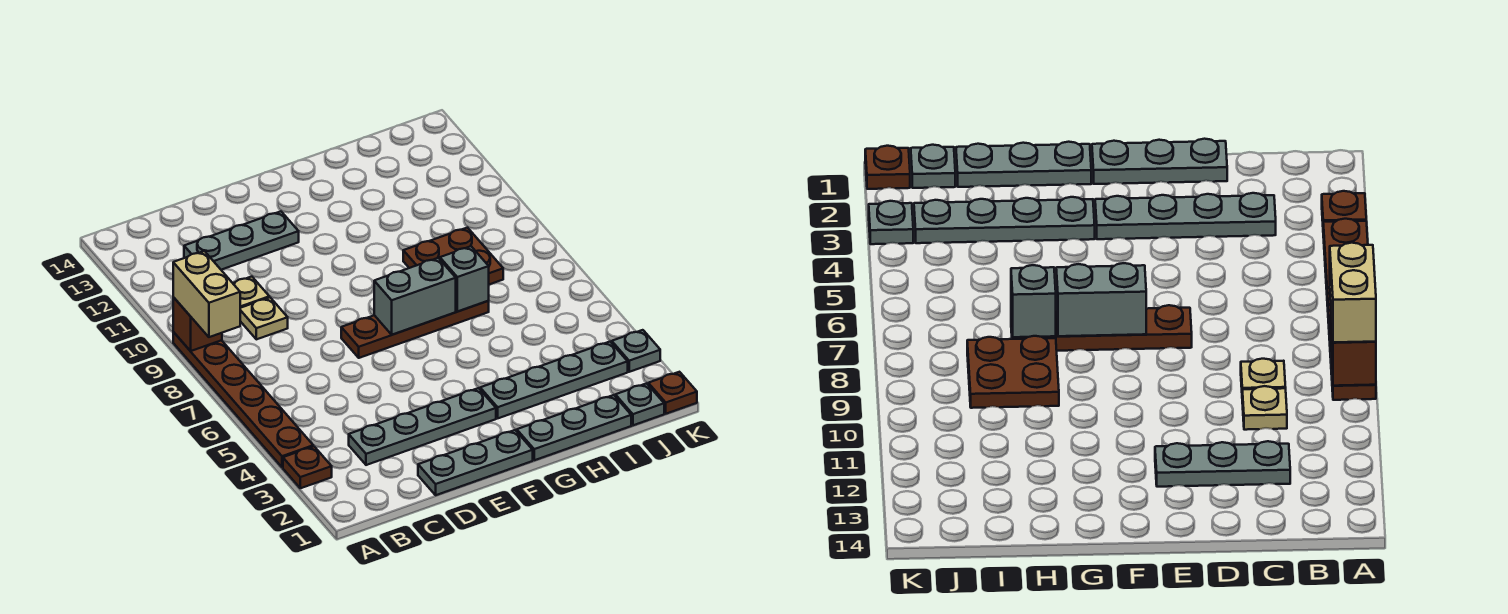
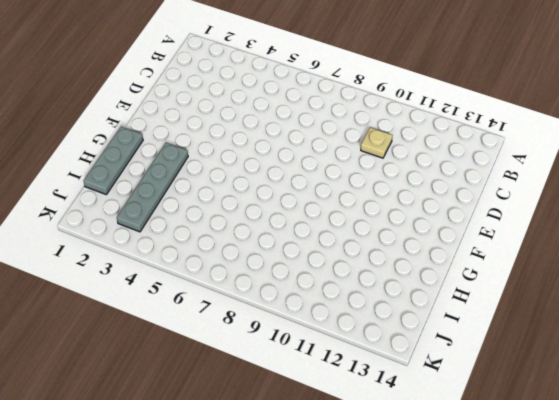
none -> brown 1x1 plate [283,446,332,488]
none -> brown 1x6 plate [173,332,313,467]
none -> grey 1x4 plate [349,388,496,465]

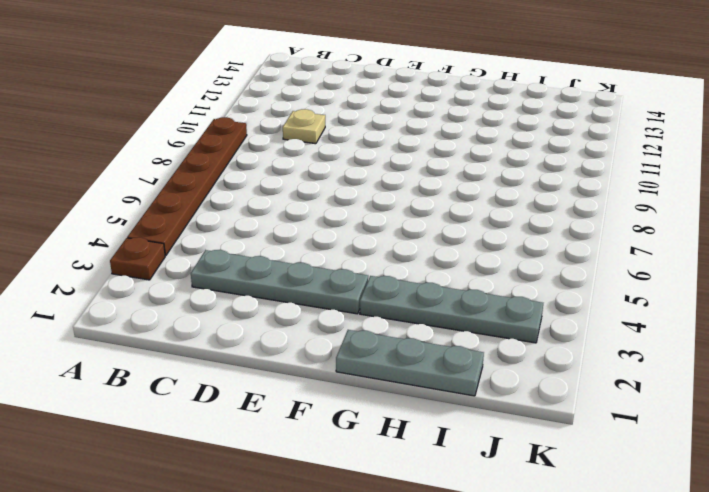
none -> tan 1x1 plate [240,297,288,339]
none -> grey 1x3 plate [184,211,299,270]
none -> grey 1x3 plate [418,430,533,495]

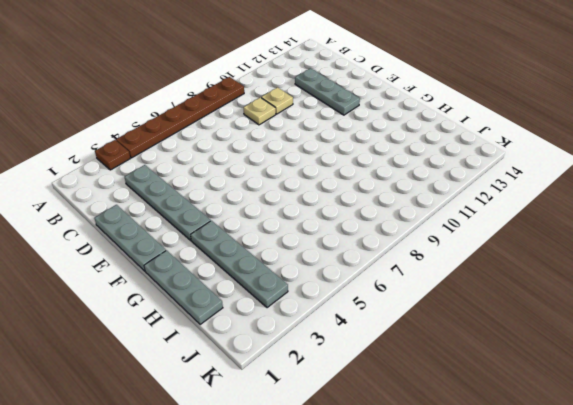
none -> brown 1x4 plate [341,301,489,358]
none -> brown 2x2 plate [403,228,503,284]
none -> grey 1x1 plate [615,383,664,425]

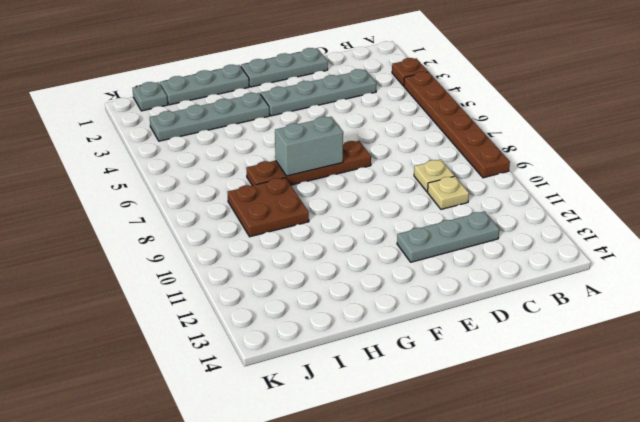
none -> brown 1x1 plate [648,372,697,414]
none -> grey 1x1 plate [612,330,660,372]
none -> brown 1x1 brick [173,297,222,351]

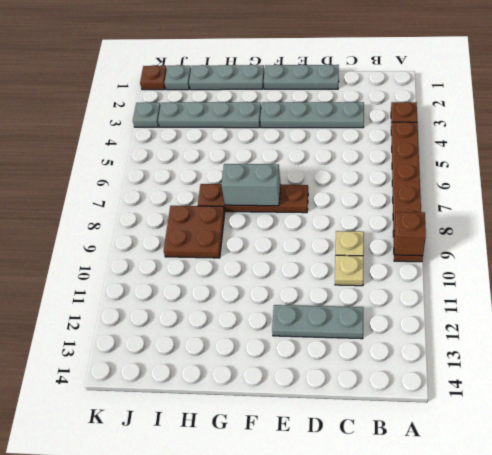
none -> grey 1x1 brick [440,246,489,311]
none -> tan 1x2 brick [173,251,240,337]

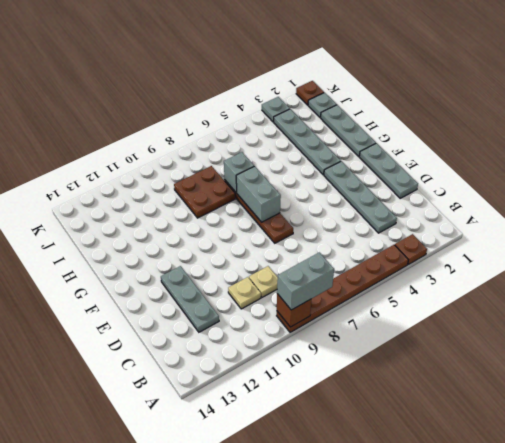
grey 1x2 brick [277,252,334,310] -> tan 1x2 brick [173,251,240,337]

